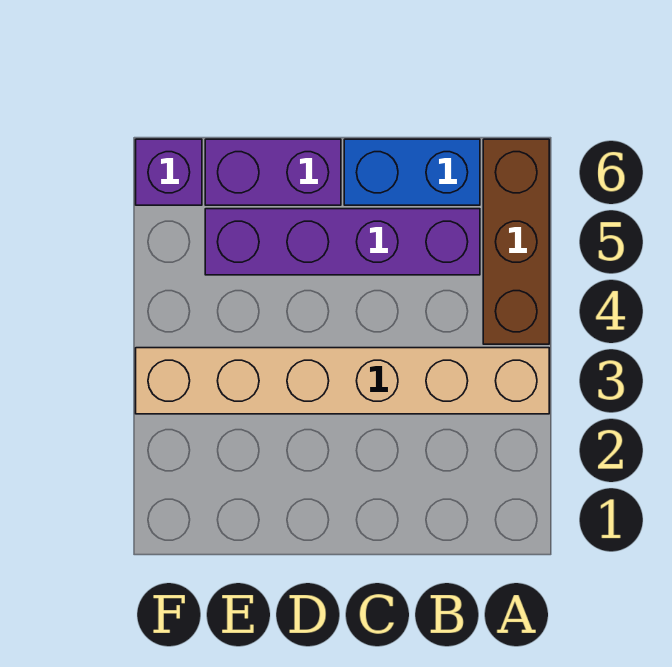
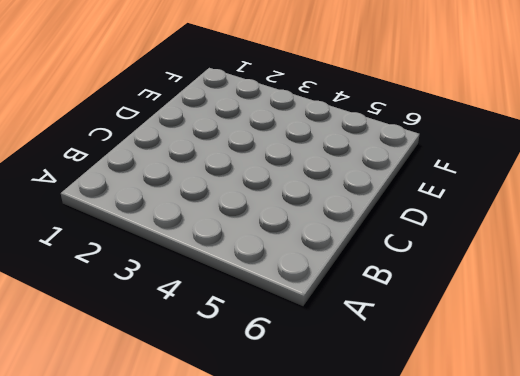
none -> tan 1x6 brick [136,348,549,414]
none -> brown 1x3 brick [483,139,549,344]

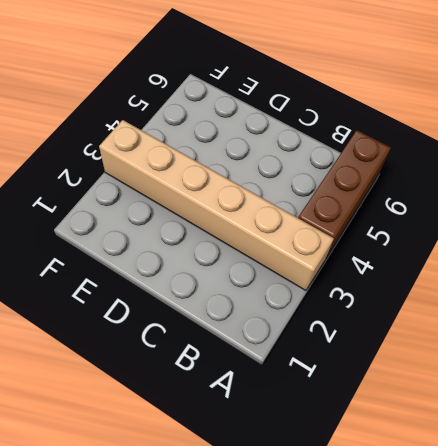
none -> purple 1x4 brick [205,209,480,275]
none -> blue 1x2 brick [344,139,480,205]

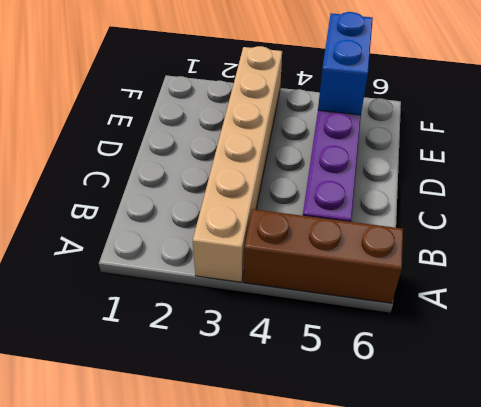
blue 1x2 brick [318,12,373,115] -> blue 1x2 brick moved to [344,139,480,205]
none -> purple 1x2 brick [205,139,341,205]
none -> purple 1x1 brick [136,139,202,205]

